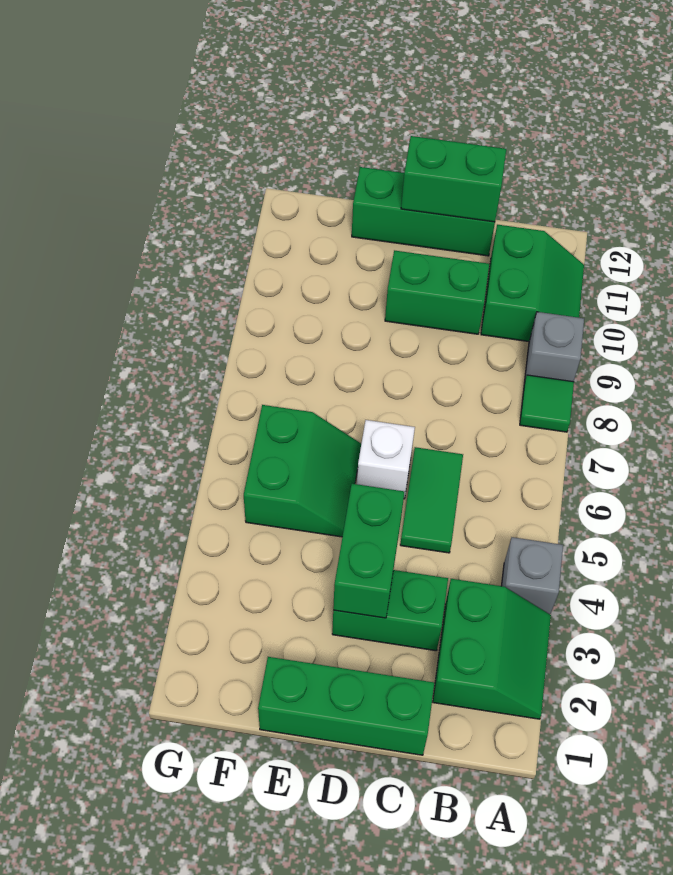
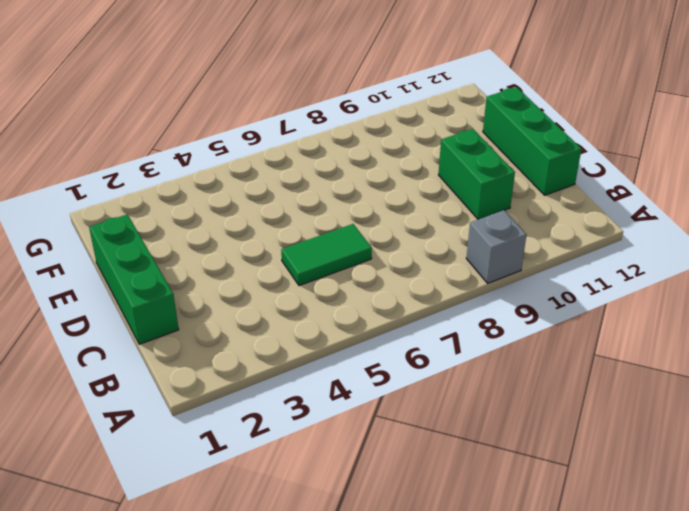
none -> green 2x2 slope [433,579,551,719]
none -> grey 1x1 brick [502,537,563,614]
none -> green 1x1 tile [520,375,574,432]

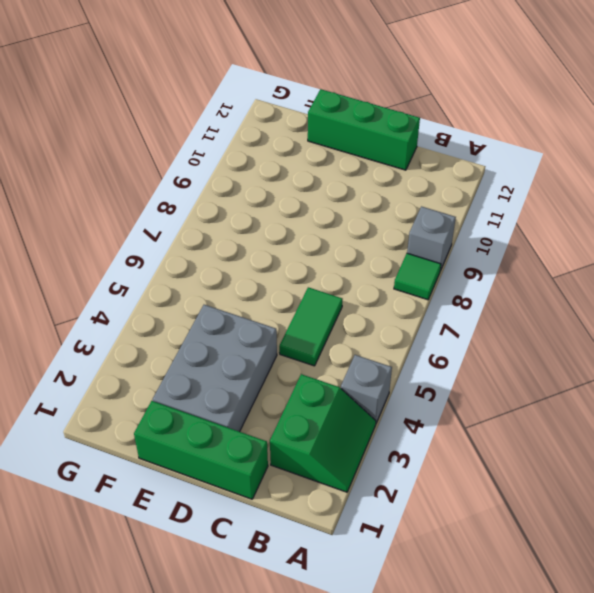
grey 2x3 brick [153,305,277,432] -> green 1x2 brick [332,570,448,651]
none -> green 2x2 slope [481,225,584,342]
none -> green 1x2 brick [385,250,489,334]
none -> white 1x1 brick [357,420,415,499]

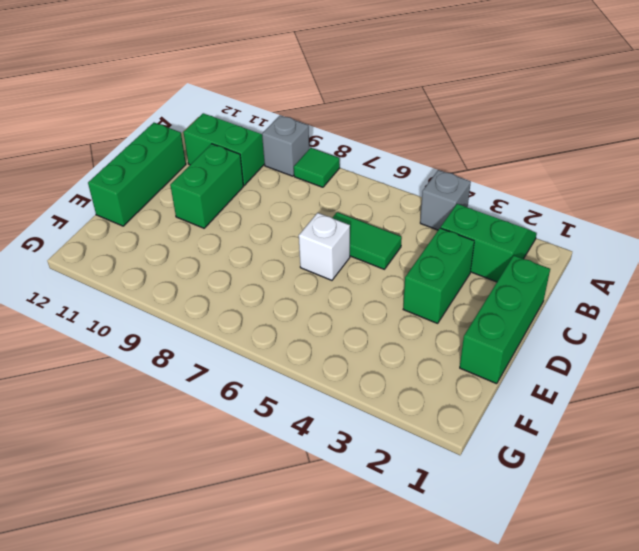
none -> green 2x2 slope [244,405,361,537]
none -> green 1x2 brick [401,136,506,222]
none -> green 1x2 brick [333,484,404,618]

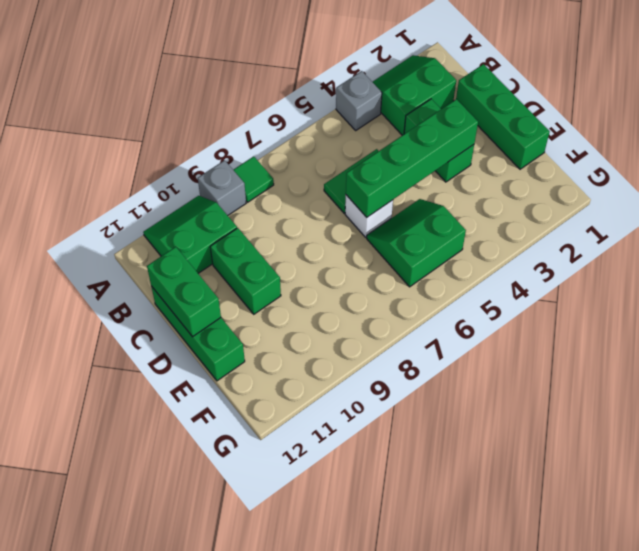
green 1x4 brick [346,99,478,217] -> green 1x2 brick [333,484,404,618]

